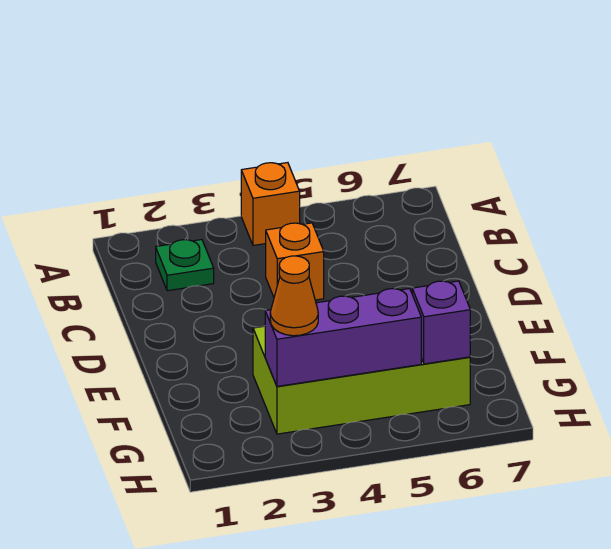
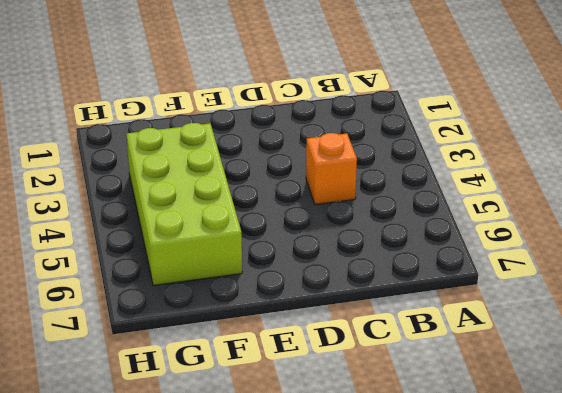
none -> orange 1x1 brick [241,163,300,245]
none -> green 1x1 plate [156,240,214,291]

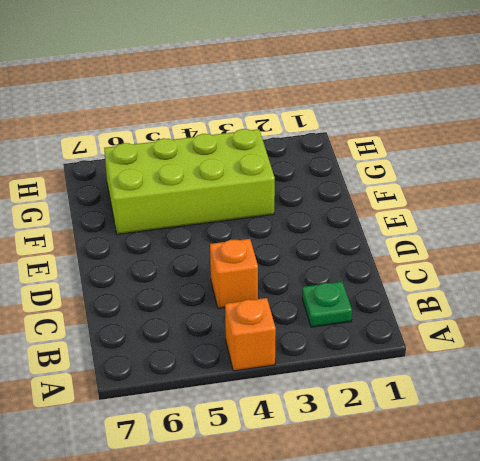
none -> purple 1x3 brick [265,288,421,386]
none -> purple 1x1 brick [412,281,470,364]

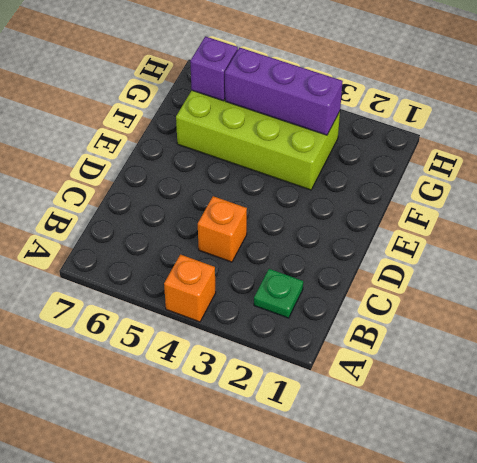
none -> orange 1x1 cone [270,256,318,336]

